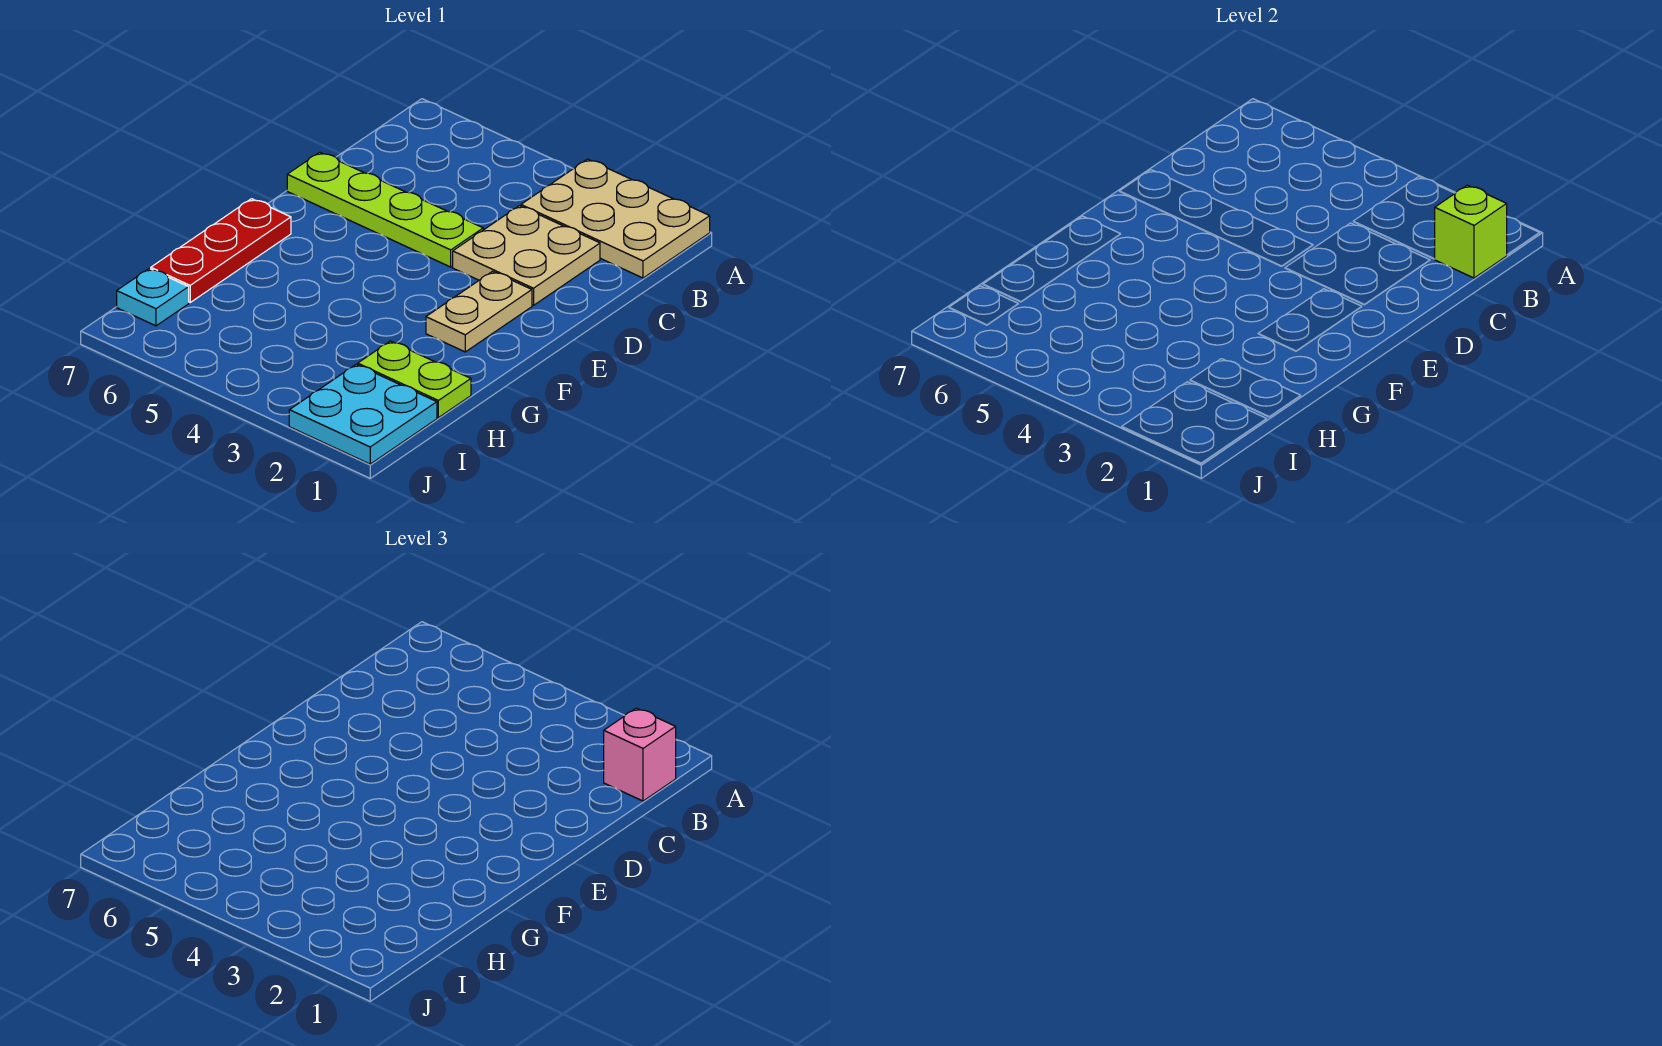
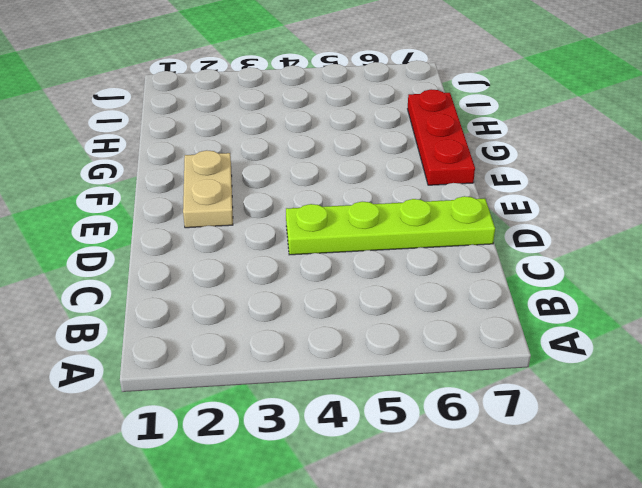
none -> tan 2x3 plate [521,159,710,278]
none -> tan 2x2 plate [453,206,600,305]

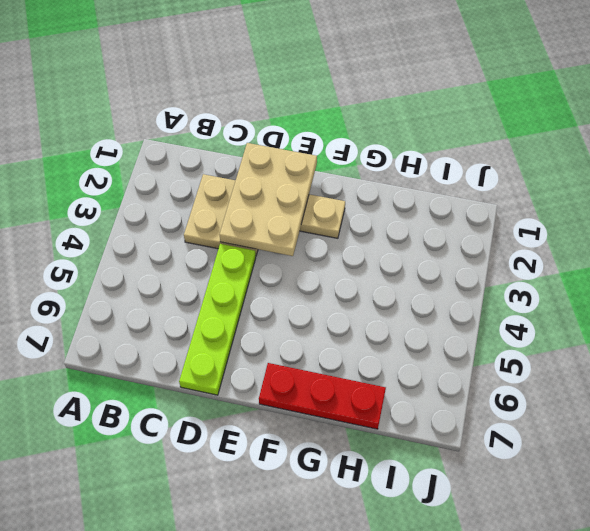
tan 2x3 plate [220,143,317,256] -> tan 2x3 plate moved to [521,159,710,278]
none -> lime 1x2 plate [358,341,471,418]
none -> cyan 2x2 plate [289,364,437,464]

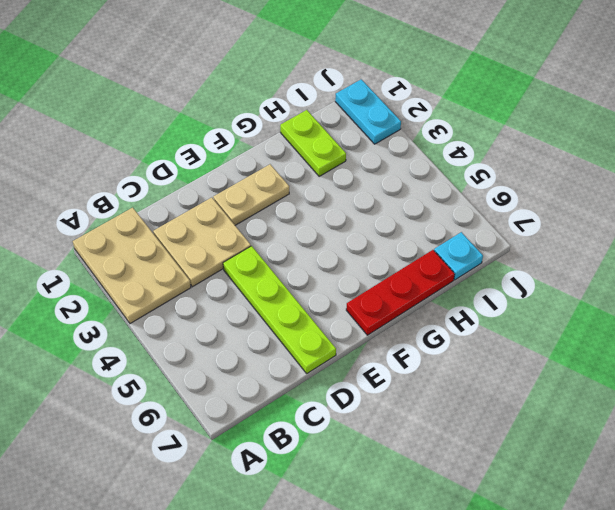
cyan 1x2 plate [335,79,401,144] -> cyan 2x2 plate [289,364,437,464]
none -> lime 1x1 brick [1435,185,1507,278]
none -> pink 1x1 brick [604,708,676,801]

